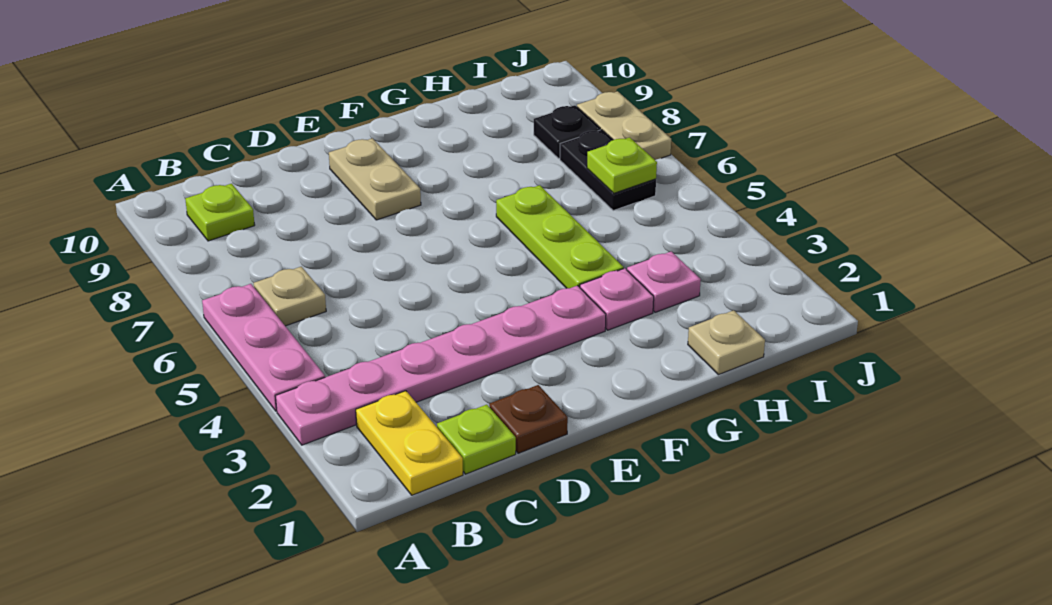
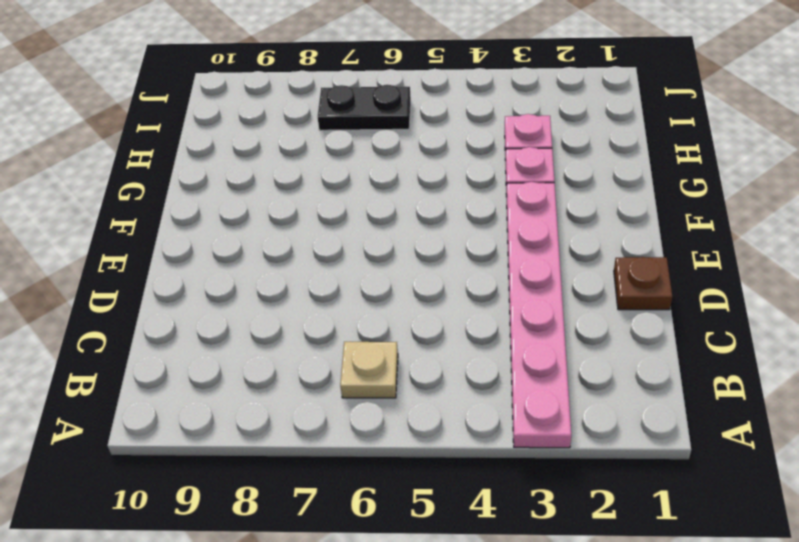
none -> pink 1x3 plate [202,284,325,411]
none -> yellow 1x2 plate [356,391,463,495]
none -> lime 1x1 plate [185,184,255,241]

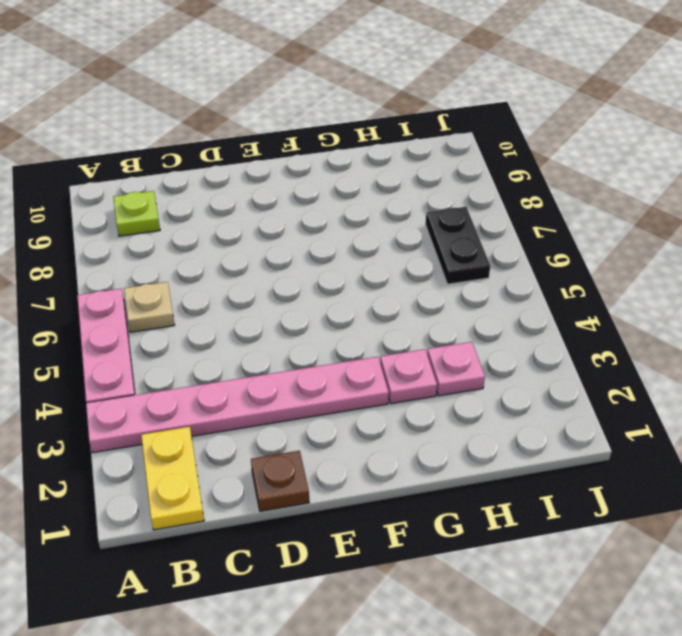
none -> lime 1x1 plate [437,405,516,474]
none -> tan 1x2 plate [329,138,421,220]
none -> lime 1x3 plate [496,185,623,288]

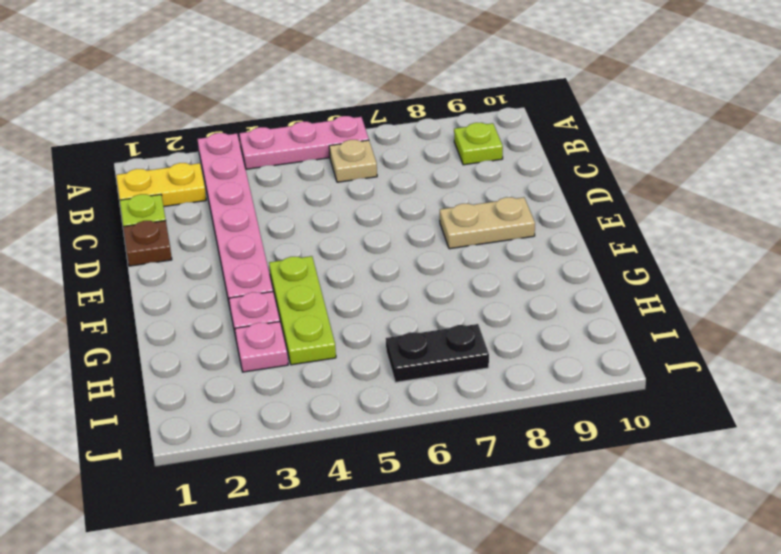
lime 1x3 plate [269,256,336,365] -> lime 1x3 plate turned to [496,185,623,288]
none -> tan 1x1 plate [688,310,765,375]
none -> black 1x1 plate [534,105,600,158]
none -> tan 1x2 plate [577,91,671,160]

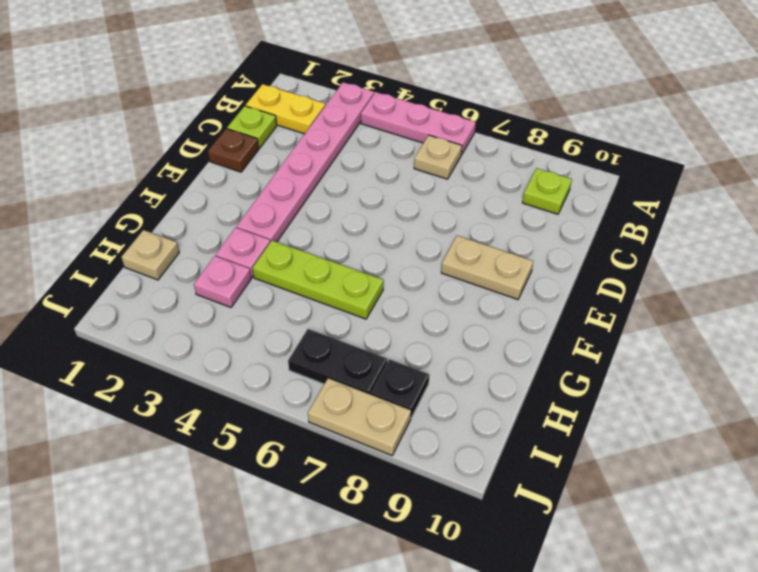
none -> lime 1x1 plate [587,137,657,193]

